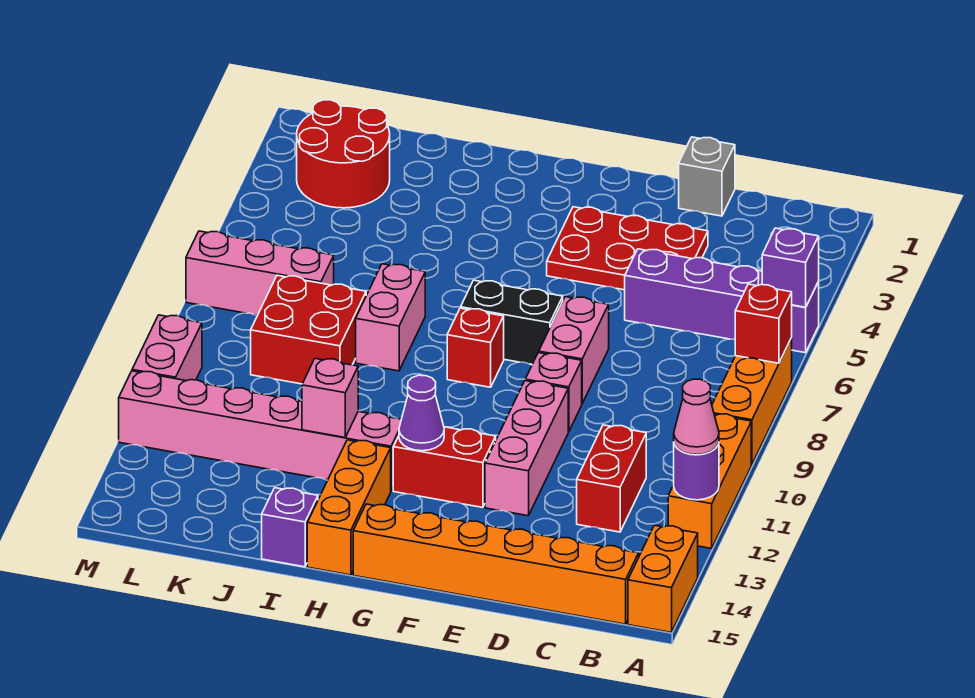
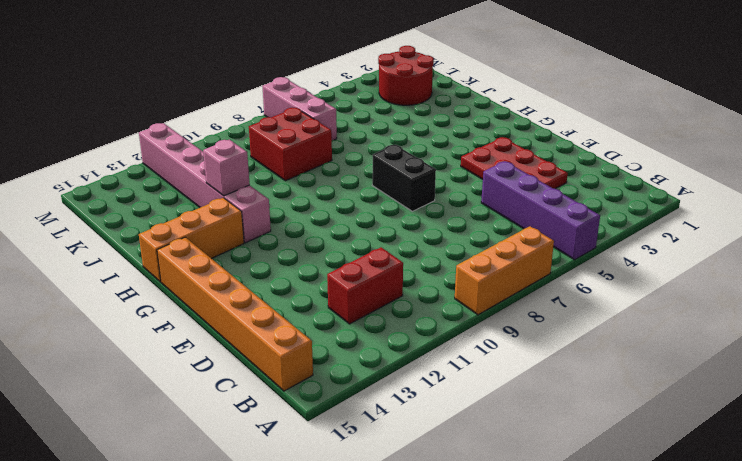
none -> orange 1x3 brick [668,414,751,548]
none -> orange 1x2 brick [628,525,698,632]
none -> grey 1x1 brick [679,137,735,216]

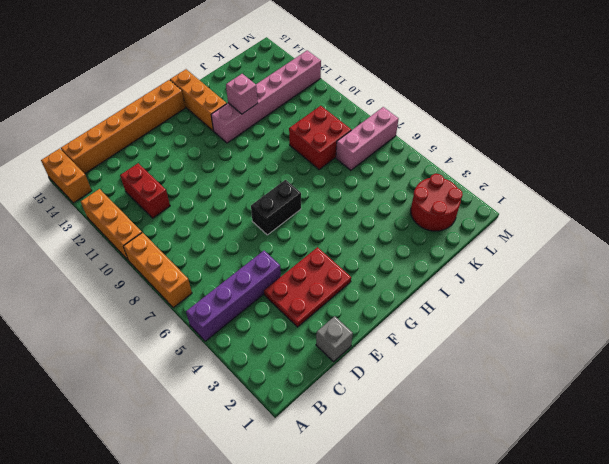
none -> pink 1x2 brick [539,297,609,403]
none -> pink 1x1 brick [525,353,582,432]
none -> pink 1x3 brick [485,381,568,516]

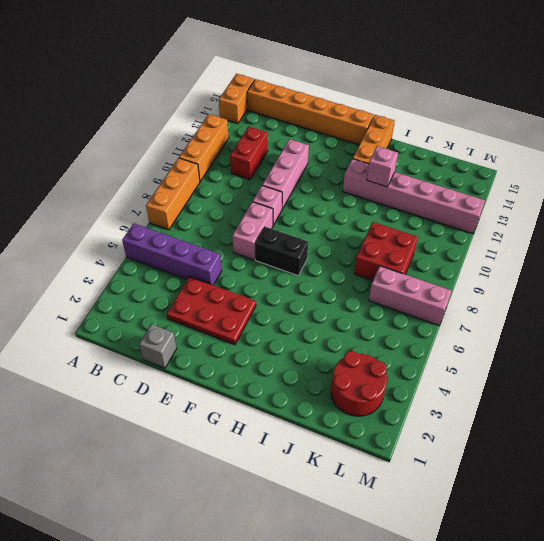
none -> red 1x2 brick [393,427,496,508]
none -> red 1x1 brick [447,308,504,387]
none -> pink 1x2 brick [356,264,425,371]

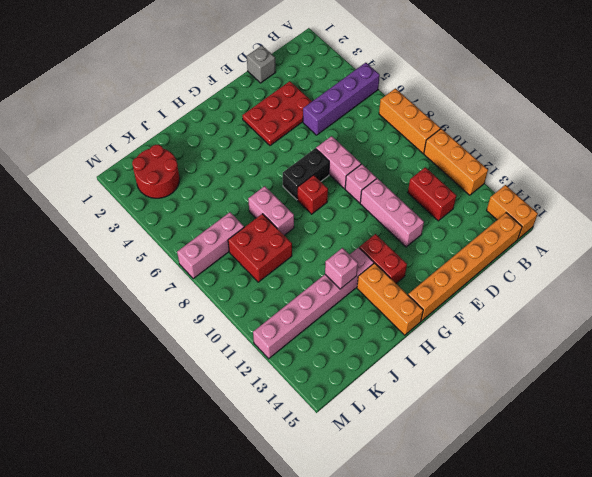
red 1x2 brick [359,234,407,283] -> red 1x2 brick turned to [393,427,496,508]
none -> purple 1x1 brick [262,488,318,567]
none -> pink 1x2 brick [132,315,202,381]
none -> purple 1x1 brick [762,228,819,307]

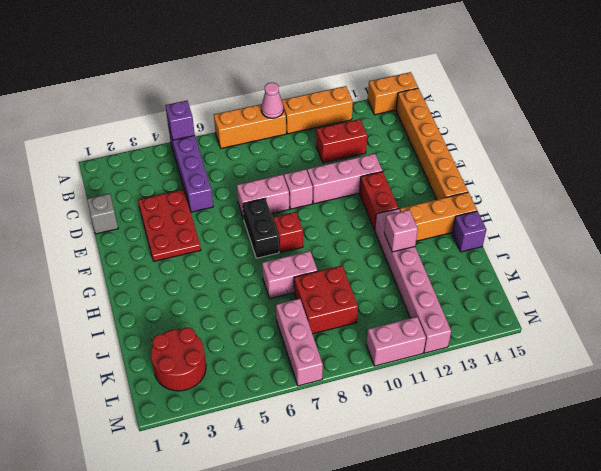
pink 1x1 cone [261,83,283,118] -> pink 1x1 cone moved to [674,379,719,455]
none -> red 1x1 brick [735,284,792,363]
none -> purple 1x1 round brick [674,443,719,500]
none -> purple 1x1 cone [399,375,444,451]

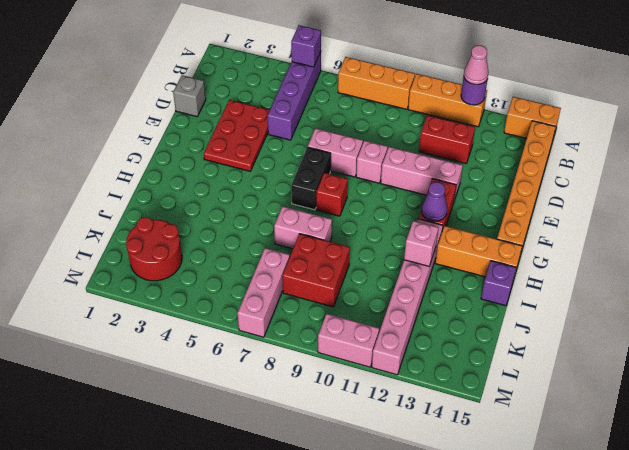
none -> red 1x1 brick [735,284,792,363]

